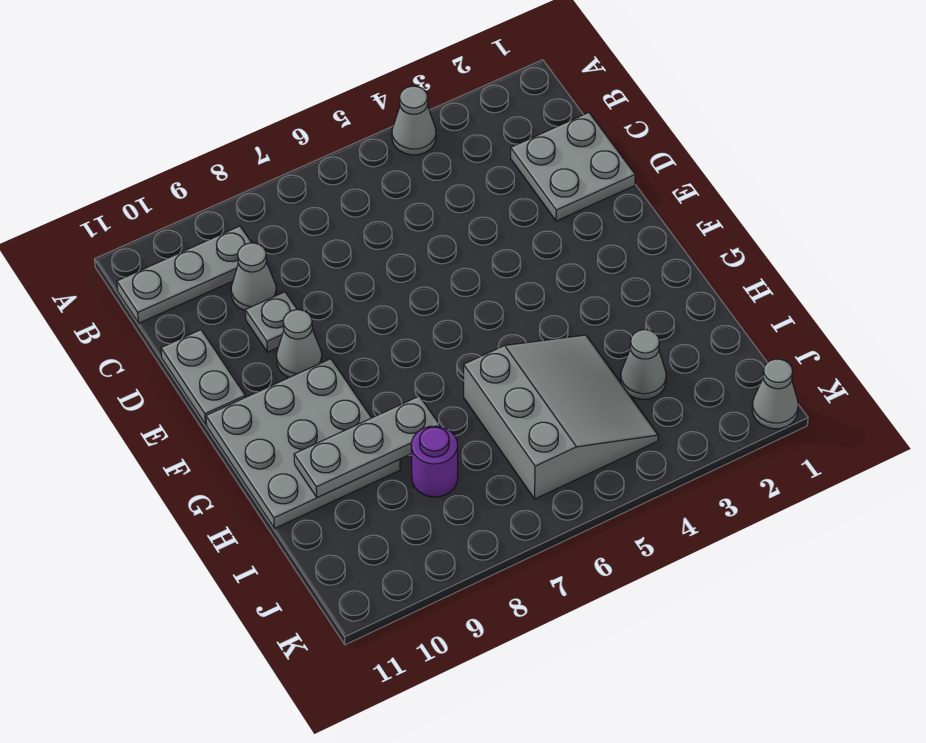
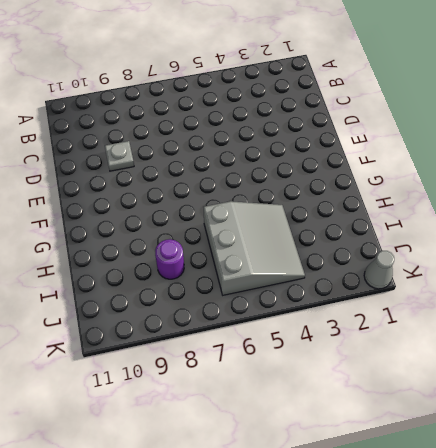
none -> grey 1x1 cone [392,86,436,155]
none -> grey 1x3 plate [117,226,252,323]
none -> grey 2x2 plate [511,113,635,221]

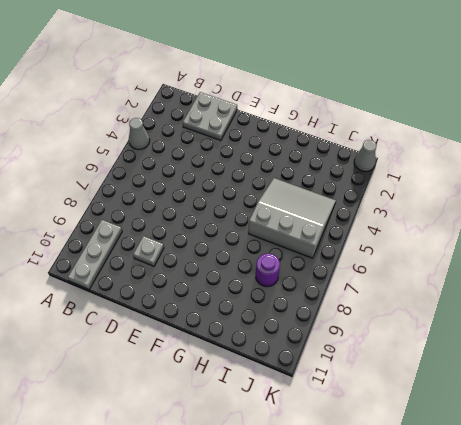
none -> grey 1x1 cone [231,243,276,311]
none -> grey 1x2 plate [161,330,245,424]
none -> grey 1x1 cone [277,310,322,377]

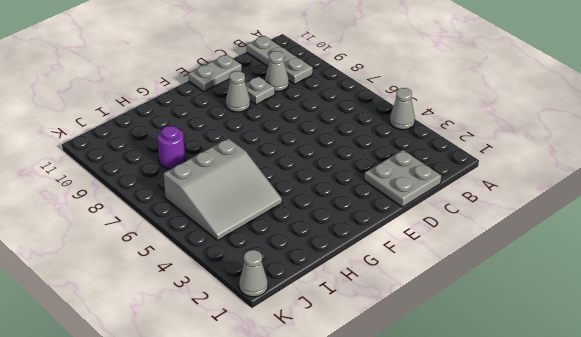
none -> grey 3x3 plate [206,359,400,529]
none -> grey 1x1 cone [621,330,666,399]
none -> grey 1x3 plate [294,396,441,498]

